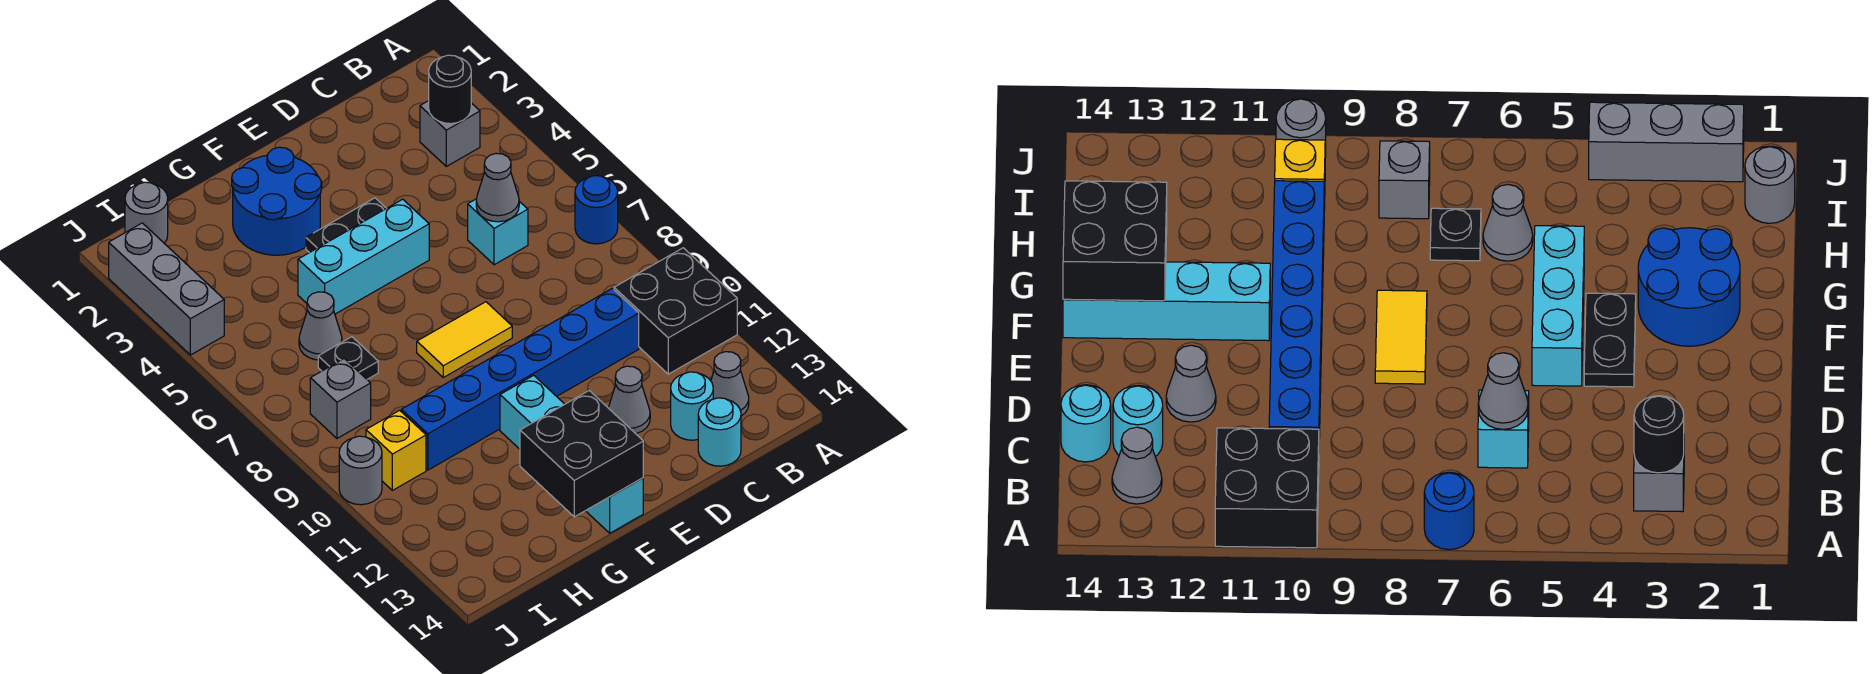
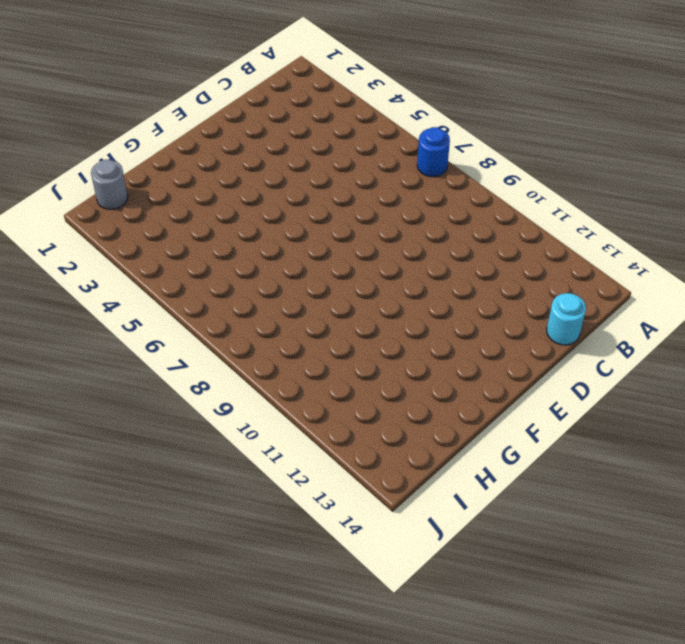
none -> black 2x2 brick [614,248,737,374]
none -> grey 1x1 brick [420,101,480,166]
none -> grey 1x1 cone [711,352,749,416]

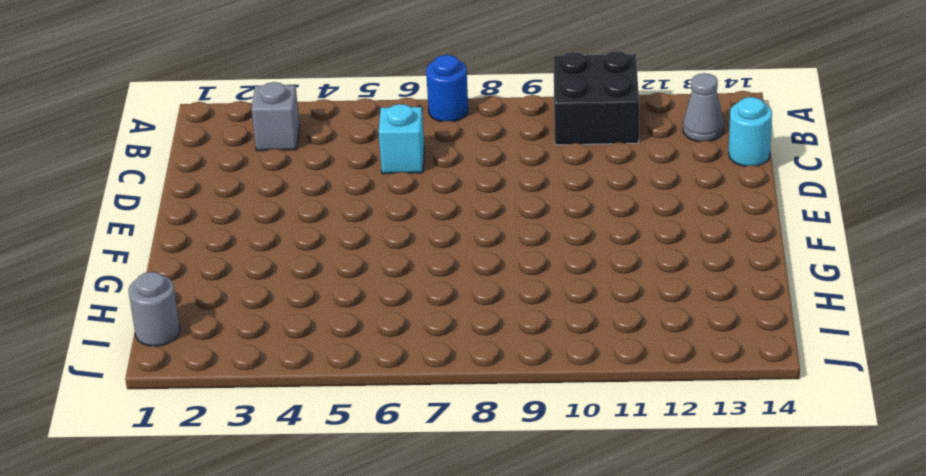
none -> blue 1x6 brick [401,288,639,470]
none -> cyan 1x1 round brick [671,372,713,440]
none -> grey 1x1 cone [608,366,650,434]

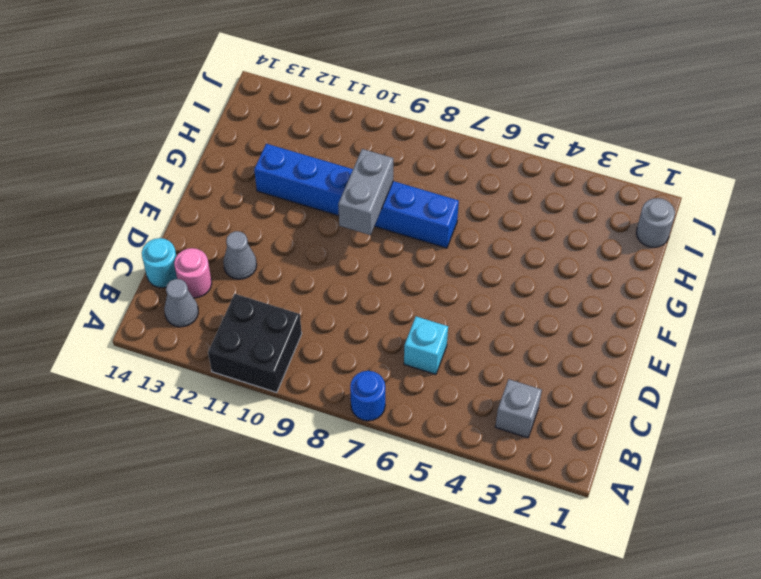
pink 1x1 round brick [174,248,212,298] -> cyan 1x1 round brick [671,372,713,440]
grey 1x2 brick [338,149,393,235] -> none
blue 1x6 brick [254,144,459,248] -> blue 1x6 brick turned to [401,288,639,470]
none -> black 1x2 plate [306,198,386,253]
none -> cyan 1x3 brick [298,199,429,314]
none -> yellow 1x2 tile [417,302,512,377]

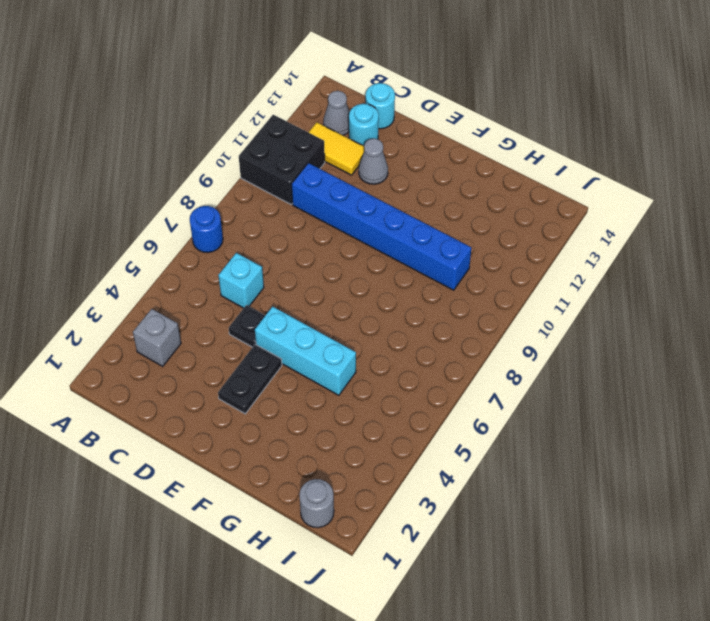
yellow 1x2 tile [309,122,364,175] -> yellow 1x2 tile moved to [417,302,512,377]
black 1x1 plate [229,305,265,347] -> black 1x1 plate moved to [318,337,378,379]
black 1x2 plate [218,344,282,414] -> black 1x2 plate turned to [306,198,386,253]
none -> blue 2x2 round brick [232,147,322,255]
none -> cyan 1x4 brick [500,375,643,533]
none -> grey 1x1 cone [299,292,342,360]

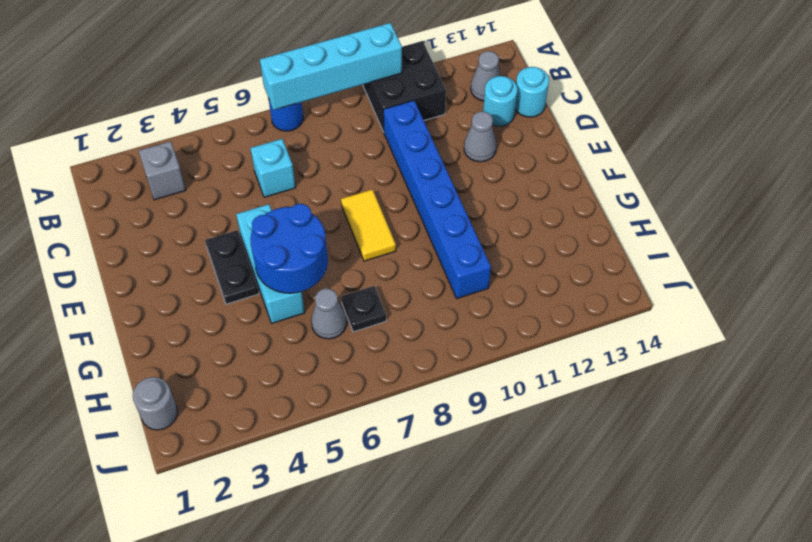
cyan 1x4 brick [260,23,402,110] -> cyan 1x4 brick moved to [500,375,643,533]
blue 2x2 round brick [250,204,328,293] -> blue 2x2 round brick moved to [232,147,322,255]
none -> grey 1x1 brick [310,359,371,438]
none -> yellow 1x1 brick [366,410,426,490]
none -> grey 1x3 brick [109,223,224,355]

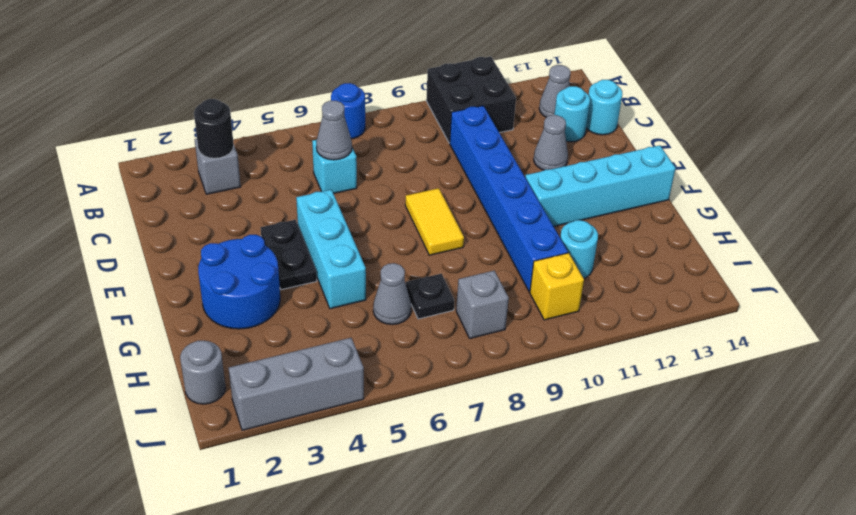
cyan 1x1 round brick [560,220,598,278] -> none
none -> grey 1x1 round brick [339,436,382,505]
none -> black 2x2 brick [520,391,643,517]

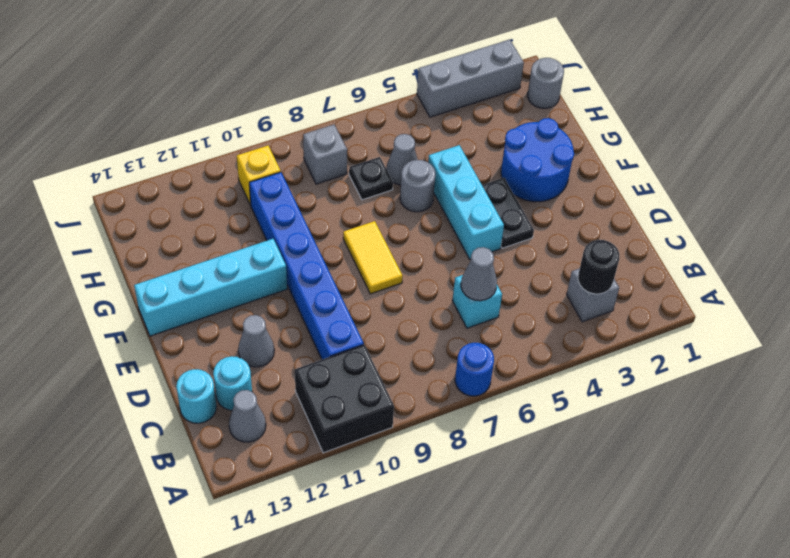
grey 1x1 round brick [400,160,435,212] -> grey 1x1 round brick moved to [339,436,382,505]
none -> black 2x2 brick [520,391,643,517]

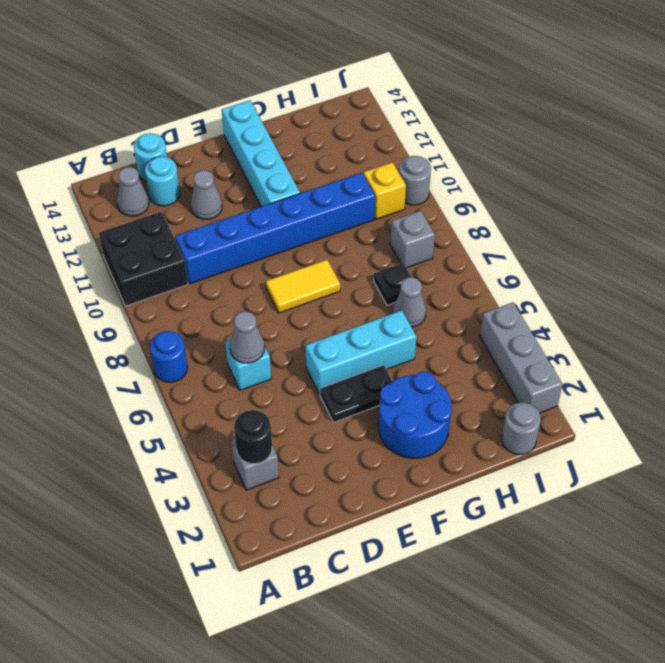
none -> black 2x2 brick [520,391,643,517]

